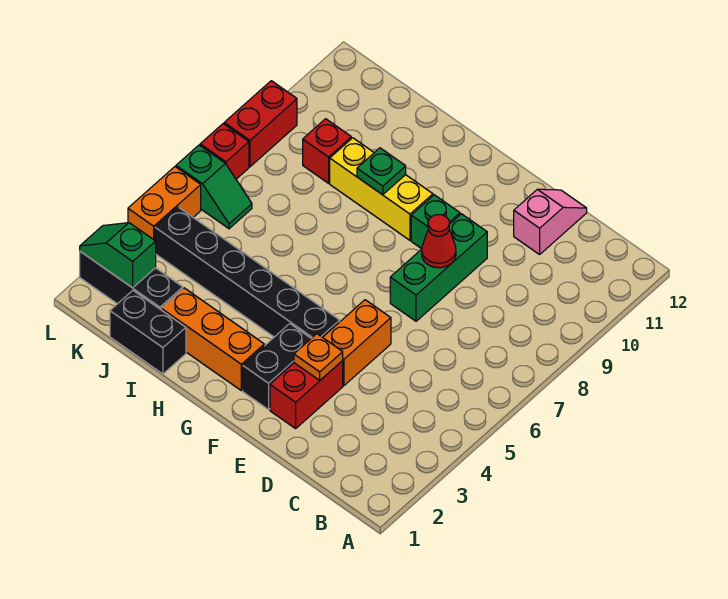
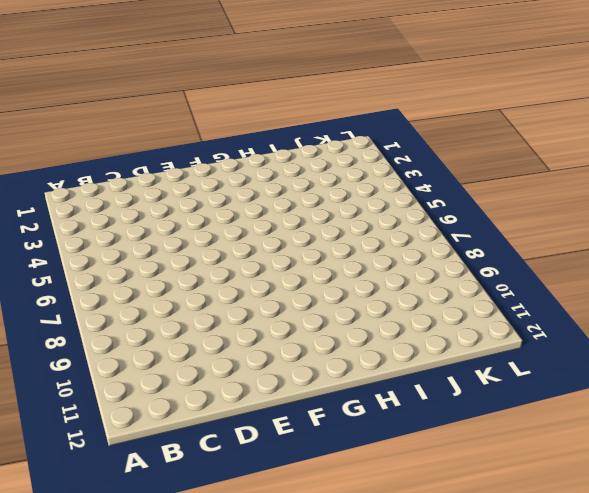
none -> pink 1x2 slope [514,189,587,254]
none -> red 1x2 brick [270,361,343,429]
none -> orange 1x2 brick [323,300,391,386]

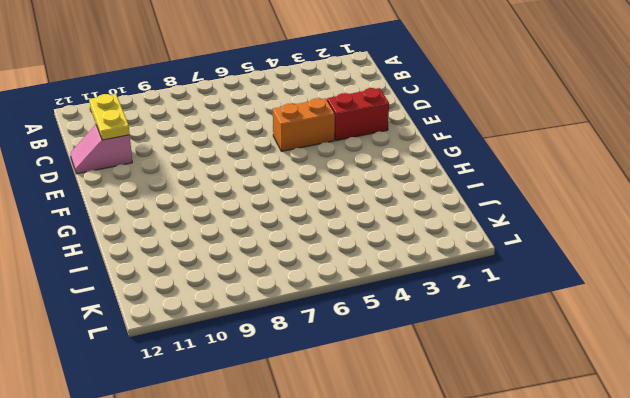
yellow 1x2 plate [89,94,130,140] -> none
none -> green 1x3 brick [390,214,487,321]
none -> black 1x2 brick [243,324,311,410]
none -> black 1x6 brick [155,207,340,338]

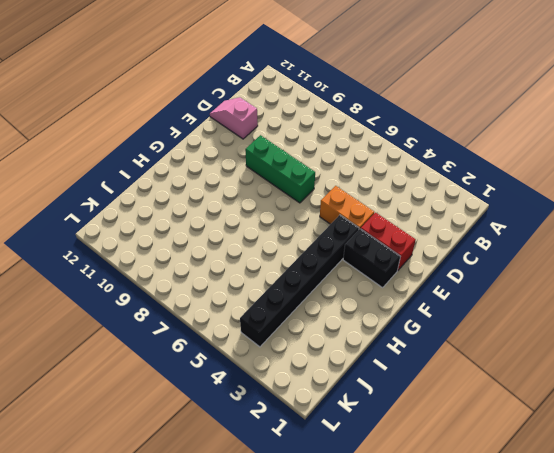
none -> green 1x1 brick [411,195,460,249]
none -> orange 1x3 brick [161,288,264,390]
none -> yellow 1x3 brick [330,138,433,240]

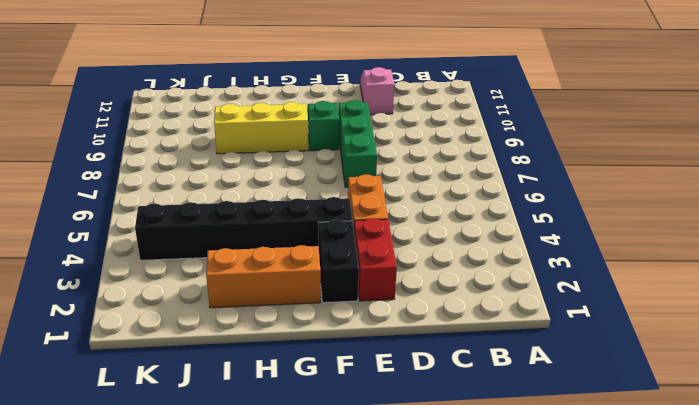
none -> black 1x2 brick [110,291,186,374]
none -> black 1x3 brick [80,252,183,310]
none -> red 1x1 brick [303,119,351,183]

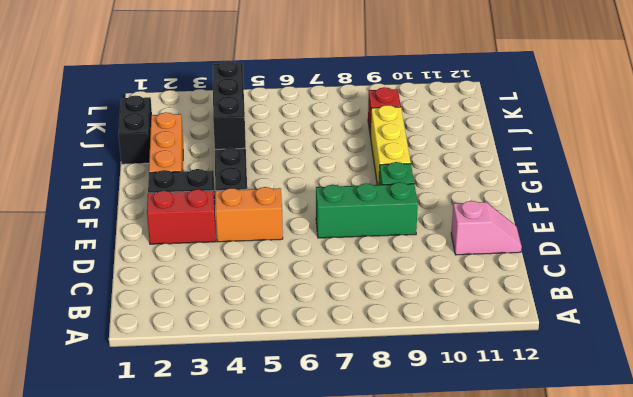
black 1x3 brick [213,61,246,149] -> black 1x3 brick moved to [80,252,183,310]
none -> green 1x2 slope [176,145,252,229]
none -> orange 1x2 brick [128,167,201,240]
none -> red 1x1 brick [200,124,249,179]

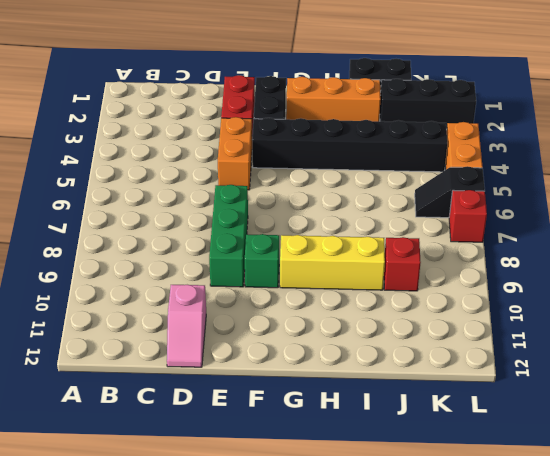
black 1x2 slope [415,166,485,218] -> green 1x2 slope [176,145,252,229]
none -> red 1x2 brick [224,81,297,167]
none -> orange 1x1 plate [294,334,343,380]
none -> red 1x1 cone [422,215,456,268]

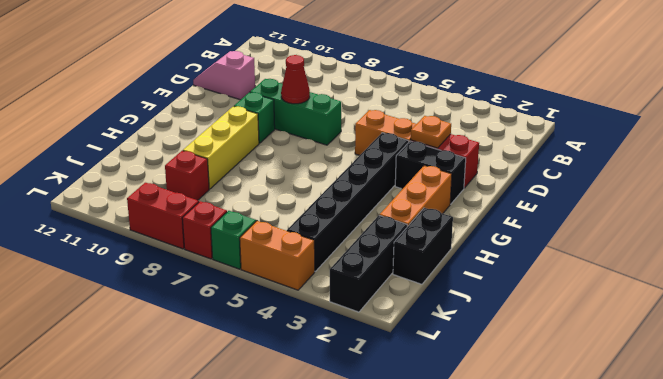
none -> green 1x1 plate [357,148,406,195]
none -> green 1x2 slope [80,223,156,288]

